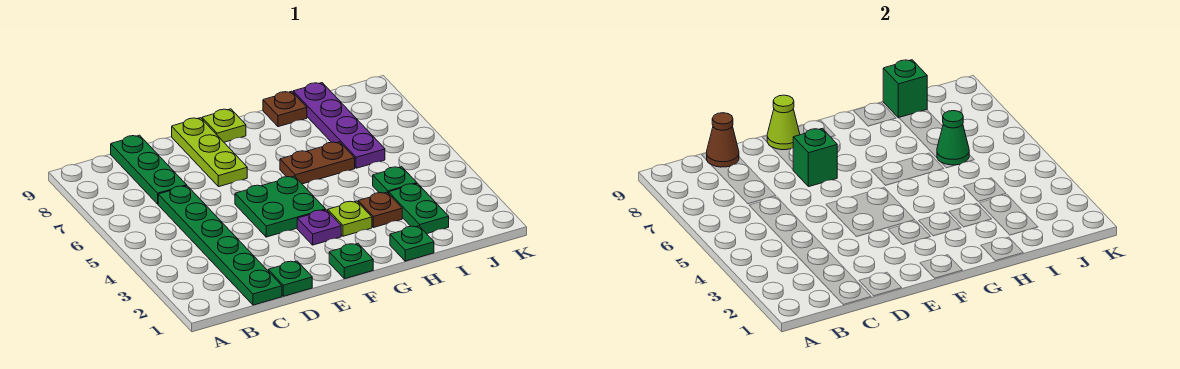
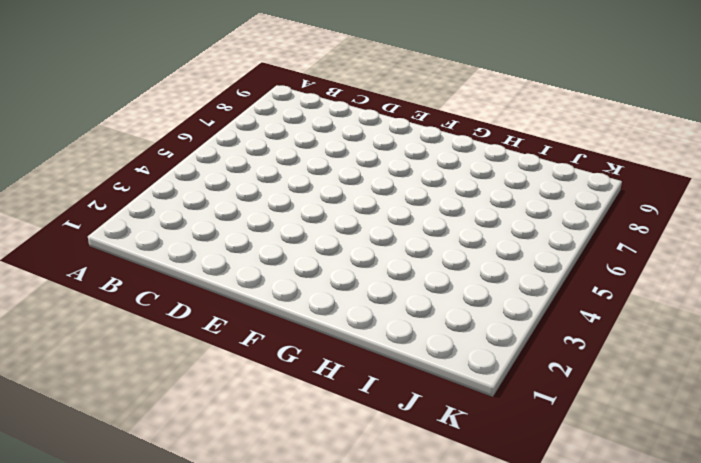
none -> green 1x6 plate [158,186,282,305]
none -> green 1x3 plate [111,135,187,204]
none -> green 1x1 plate [268,261,312,296]

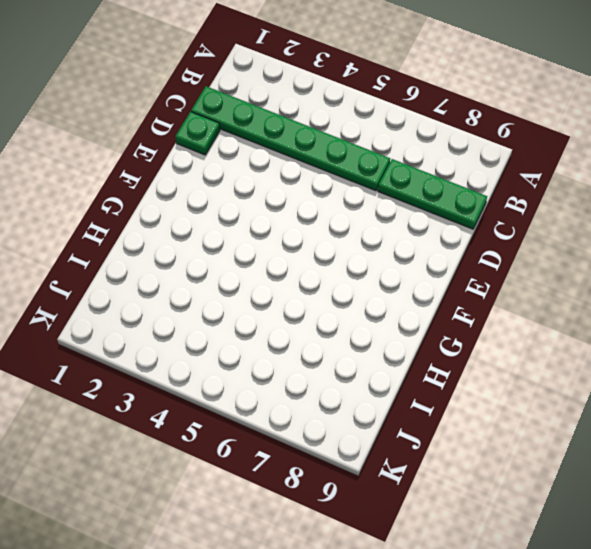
none -> green 2x2 plate [235,176,326,237]
none -> lime 1x3 plate [172,118,247,187]
none -> green 1x1 plate [329,244,373,279]

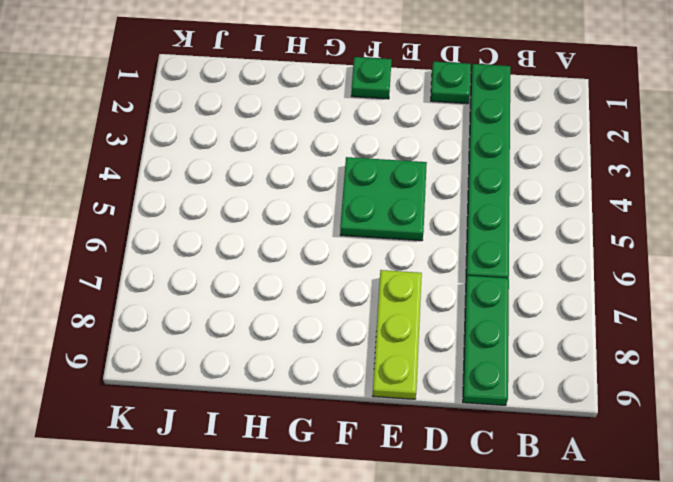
none -> purple 1x1 plate [297,210,341,245]
none -> lime 1x1 plate [202,109,246,142]
none -> lime 1x1 plate [328,201,372,236]

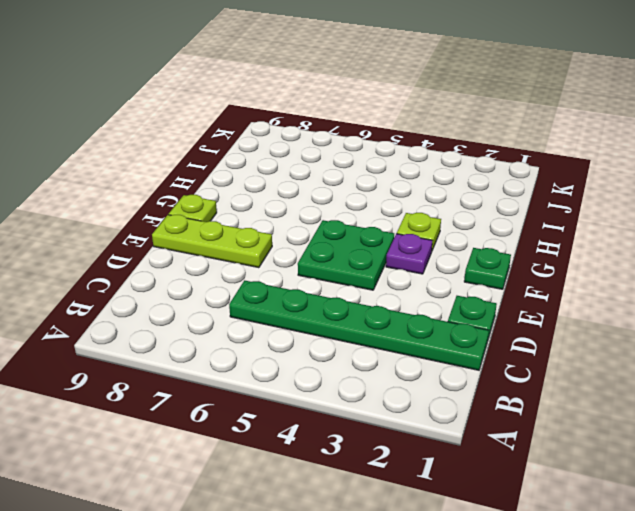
none -> green 1x3 plate [111,135,187,204]
none -> brown 1x2 plate [280,142,355,184]
none -> green 1x1 plate [390,226,434,261]

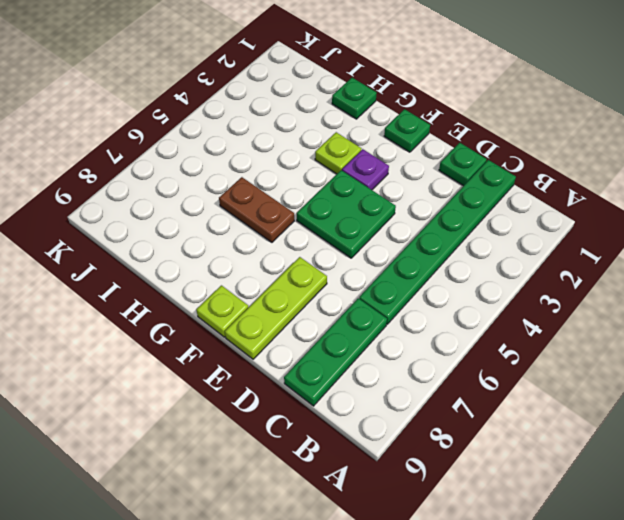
none -> brown 1x1 plate [358,192,402,228]
none -> brown 1x1 plate [263,91,307,127]
none -> green 1x2 plate [389,184,449,234]

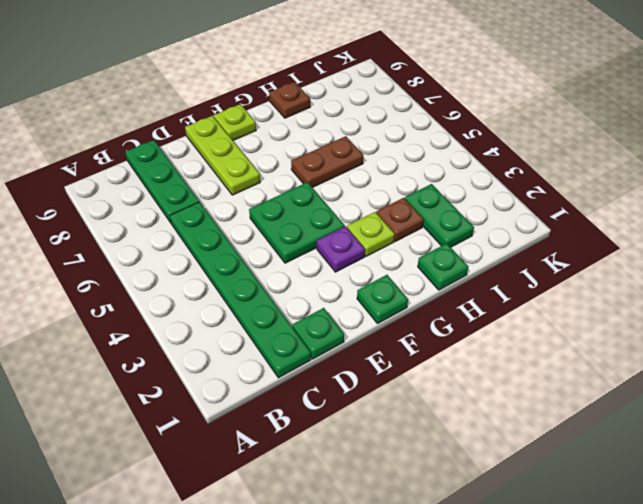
none -> green 1x1 plate [373,167,417,194]
none -> purple 1x4 plate [293,83,385,168]
none -> brown 1x1 cone [707,113,739,167]

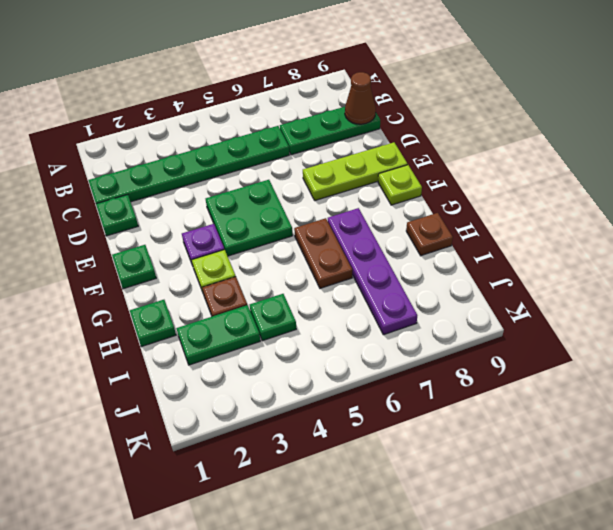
purple 1x4 plate [328,208,417,335] -> purple 1x4 plate turned to [293,83,385,168]
none -> green 1x1 brick [793,129,837,187]
none -> lime 1x1 cone [767,95,800,150]
none -> green 1x1 cone [937,111,969,165]

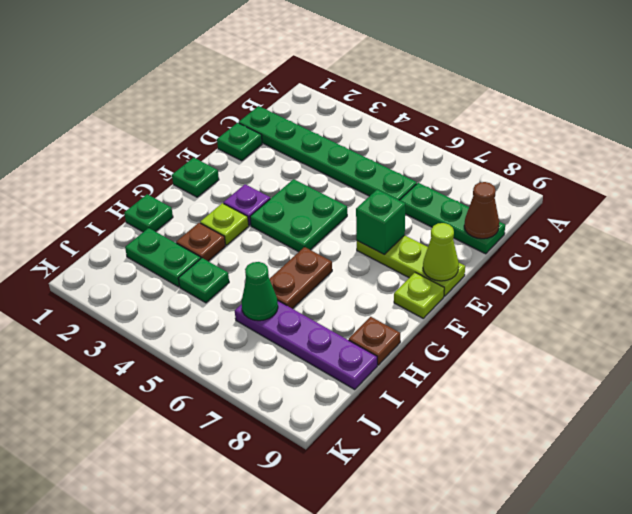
none -> green 1x1 brick [883,60,927,118]

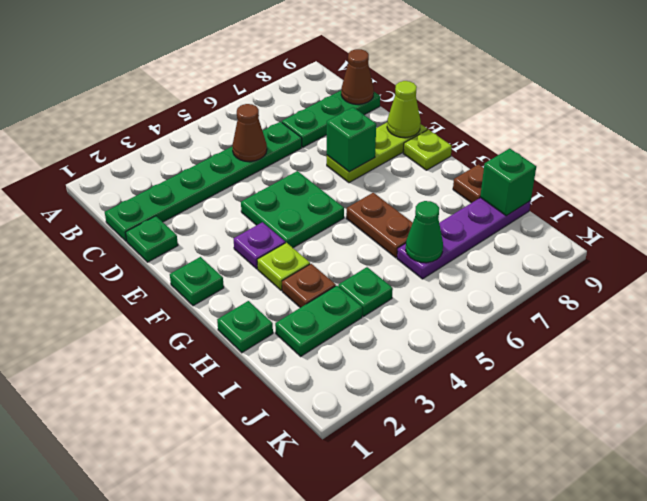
brown 1x1 cone [232,104,267,162] -> none

